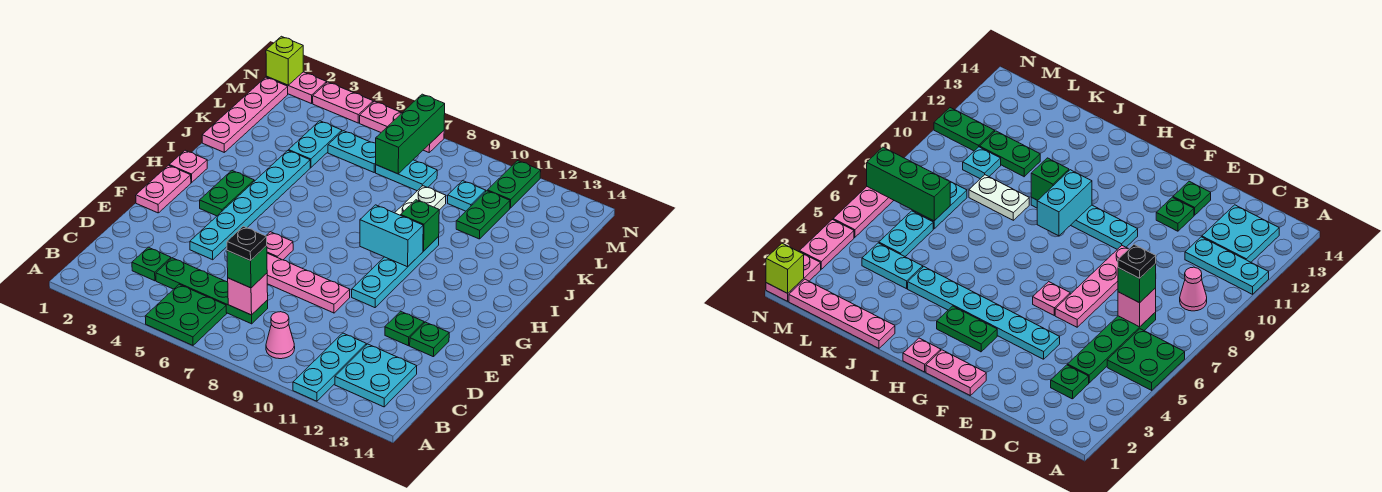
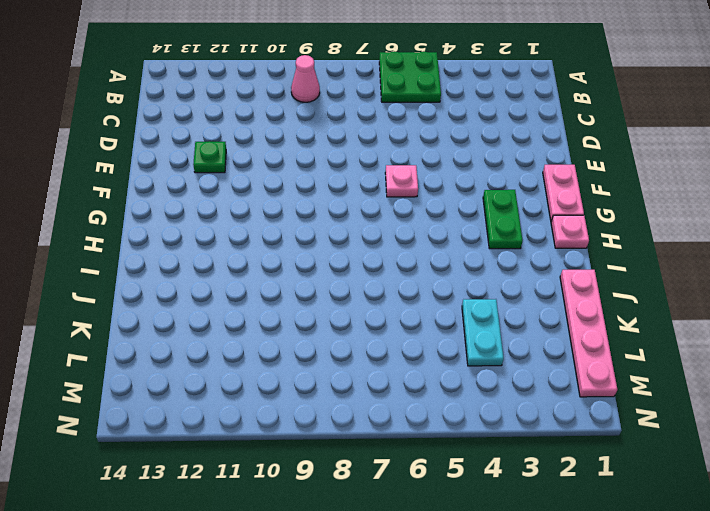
none -> cyan 1x3 plate [293,333,366,401]
none -> cyan 2x2 plate [335,344,417,407]
none -> green 1x1 plate [132,247,171,281]
none -> green 1x4 plate [156,258,268,324]

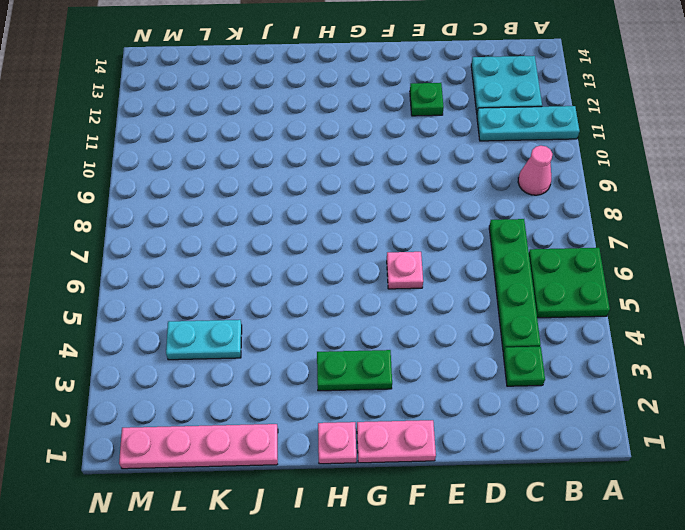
none -> cyan 1x6 plate [190,150,310,260]
none -> pink 1x4 plate [267,253,350,313]
none -> green 1x1 plate [410,322,449,357]
none -> cyan 1x4 plate [352,237,439,308]

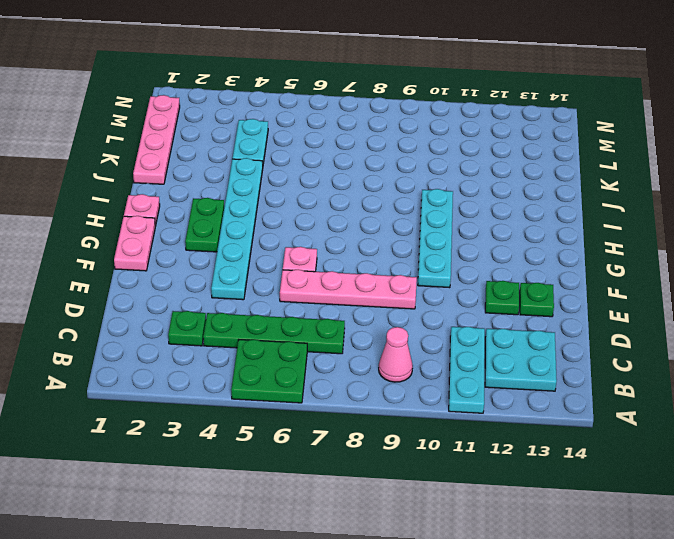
none -> white 1x2 plate [395,186,446,215]
none -> green 1x2 plate [456,191,510,239]
none -> cyan 1x2 plate [328,131,376,172]
none -> cyan 1x2 plate [376,160,437,191]

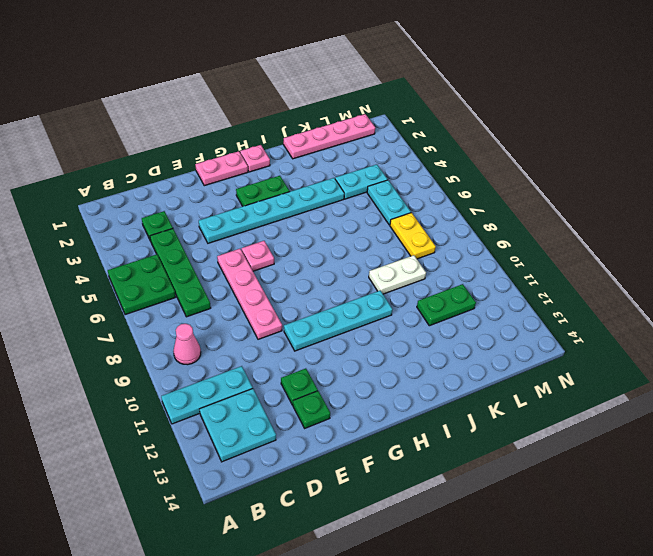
yellow 1x2 plate [390,213,436,259] -> cyan 1x2 plate [376,160,437,191]
none -> cyan 1x1 plate [448,181,486,211]
none -> green 1x2 plate [488,161,541,208]
none -> pink 1x2 plate [266,72,327,104]
none -> pink 1x2 plate [313,82,373,123]

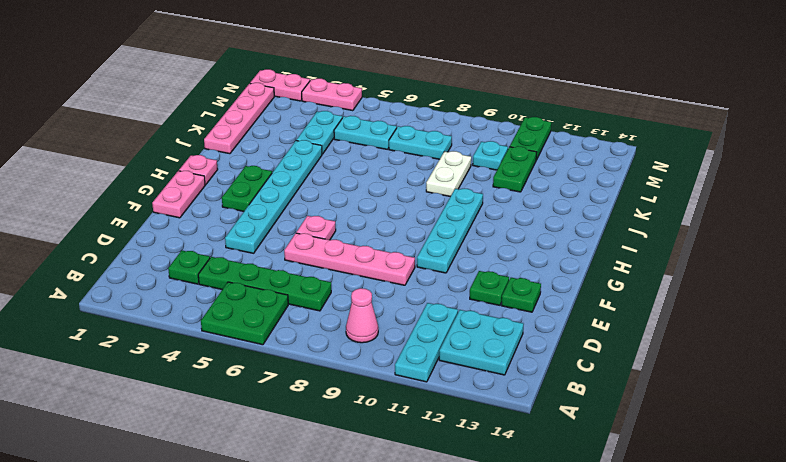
none -> pink 1x3 plate [360,101,444,152]
none -> pink 1x1 brick [228,273,268,315]
none -> cyan 1x2 brick [360,205,423,267]
none -> green 1x1 brick [401,200,439,251]

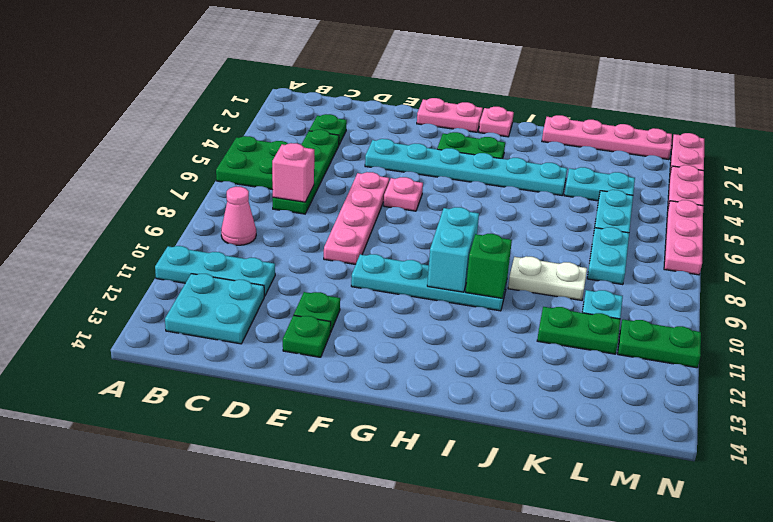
none -> green 1x3 brick [376,94,445,174]
none -> lime 1x1 brick [266,36,303,85]
none -> green 1x1 brick [227,246,267,288]
none -> black 1x1 plate [227,226,267,261]

